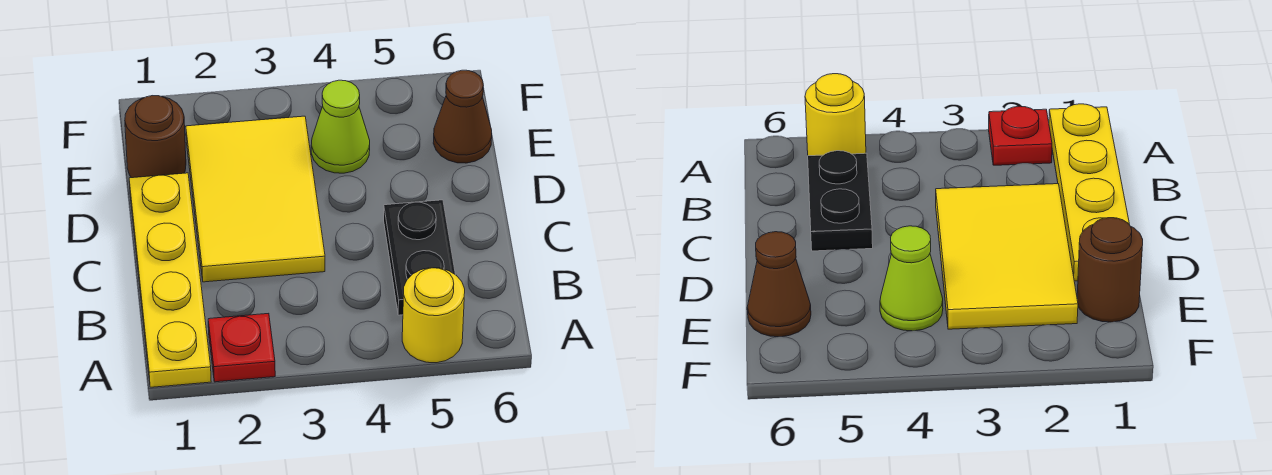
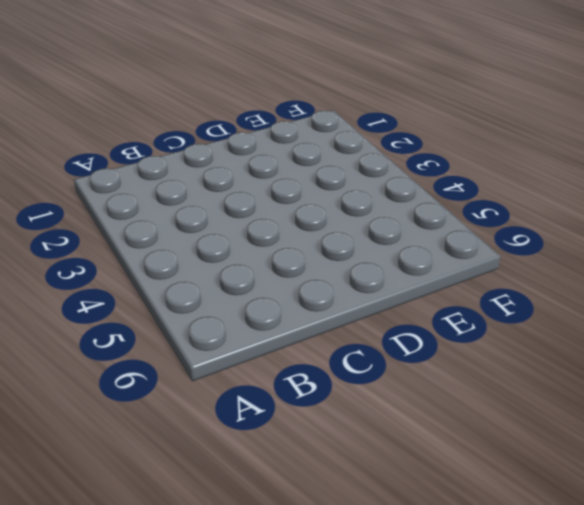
none -> yellow 1x4 plate [129,173,211,387]
none -> red 1x1 plate [208,313,275,382]

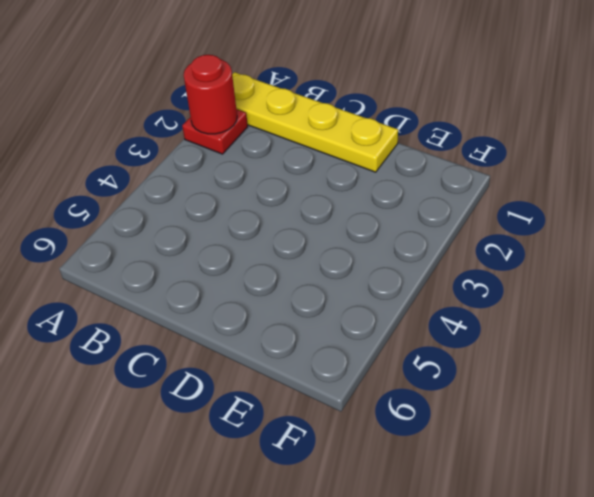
red 1x1 round brick [184,55,237,134] -> none
none -> yellow 1x1 round brick [402,268,465,363]
none -> black 1x2 plate [384,200,455,315]

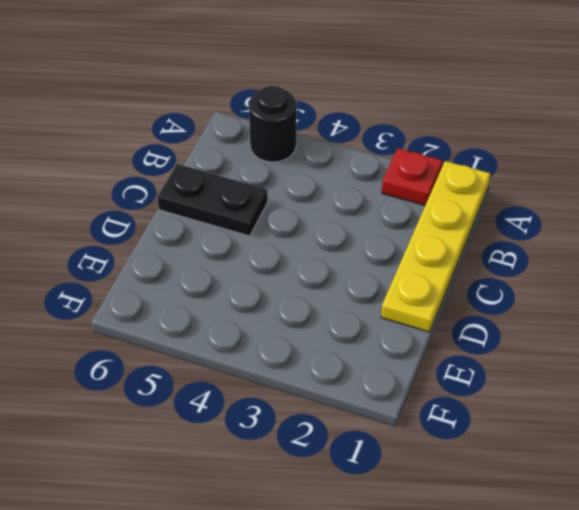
black 1x1 round brick [249,86,296,162] -> yellow 1x1 round brick [402,268,465,363]
black 1x2 plate [158,164,268,236] -> black 1x2 plate turned to [384,200,455,315]
none -> yellow 2x3 tile [186,116,325,282]
none -> brown 1x1 round brick [125,96,186,178]

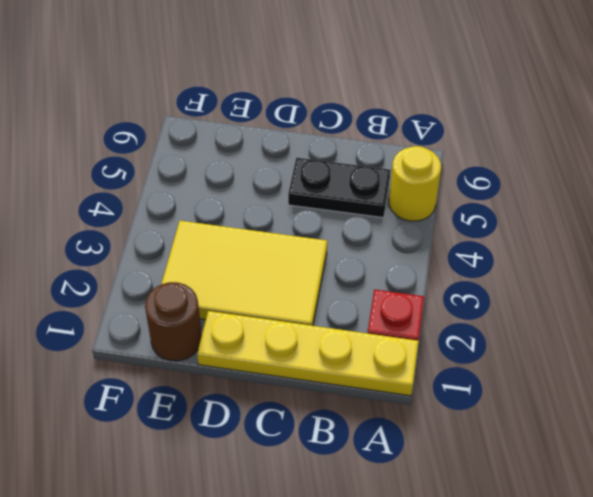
none -> lime 1x1 cone [311,80,370,173]
none -> brown 1x1 cone [433,70,492,163]

